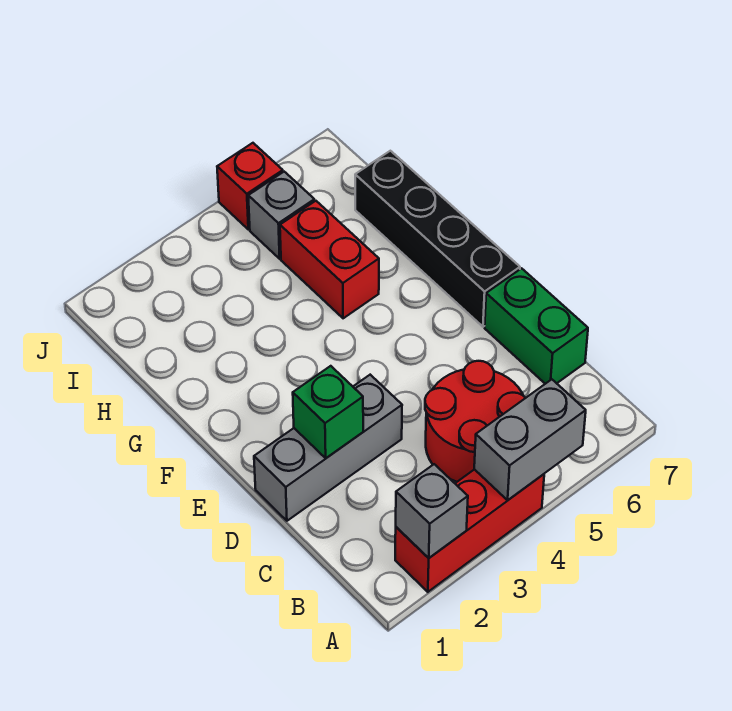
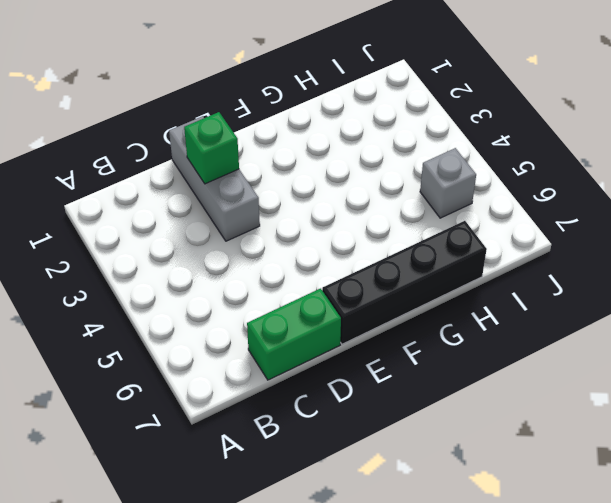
none -> red 1x3 brick [395,469,544,592]
none -> red 2x2 round brick [425,361,525,482]

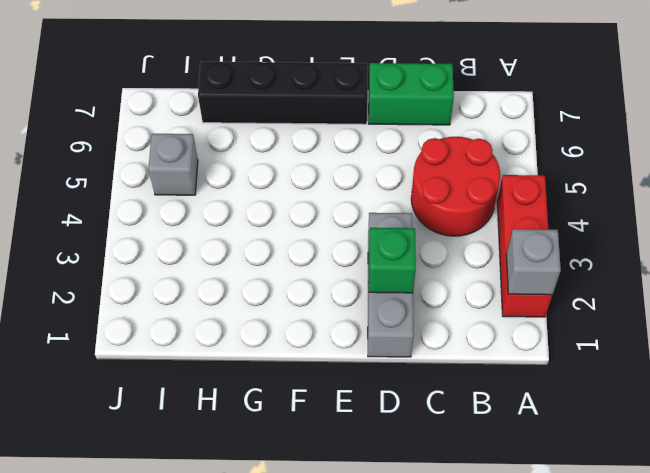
none -> red 1x2 brick [280,201,379,318]
none -> red 1x1 brick [217,143,283,230]

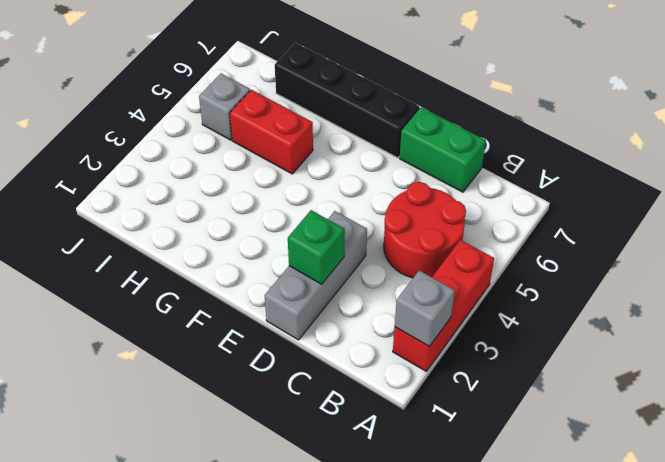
none -> red 1x1 brick [217,143,283,230]
none -> grey 1x2 brick [474,379,586,500]

